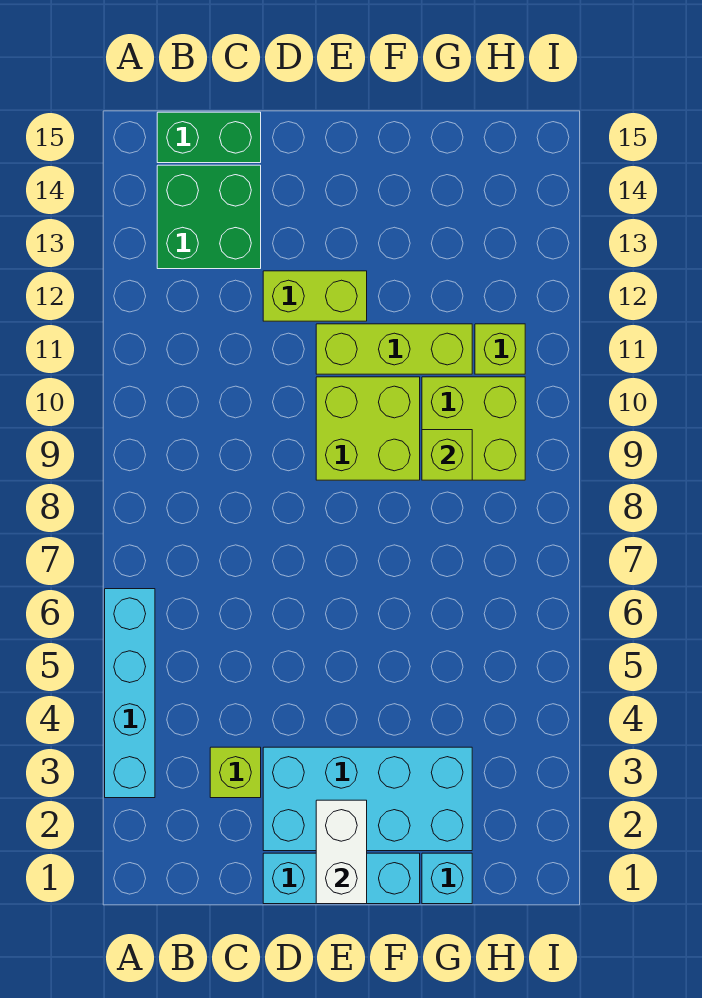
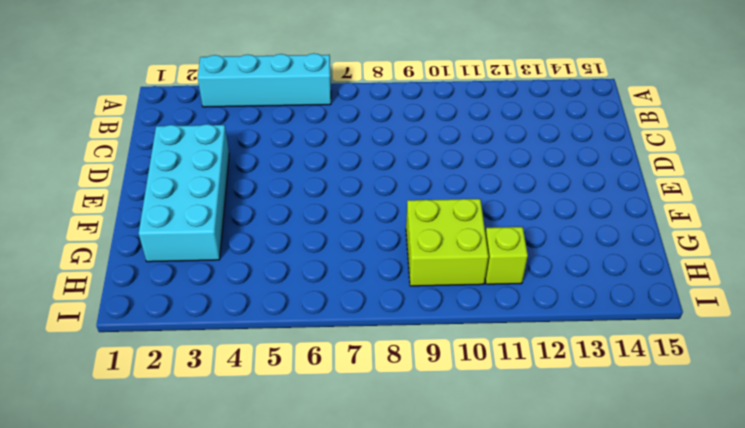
none -> green 2x2 brick [157,165,261,269]
none -> green 1x2 brick [157,112,261,163]
none -> lime 1x1 brick [210,747,261,798]

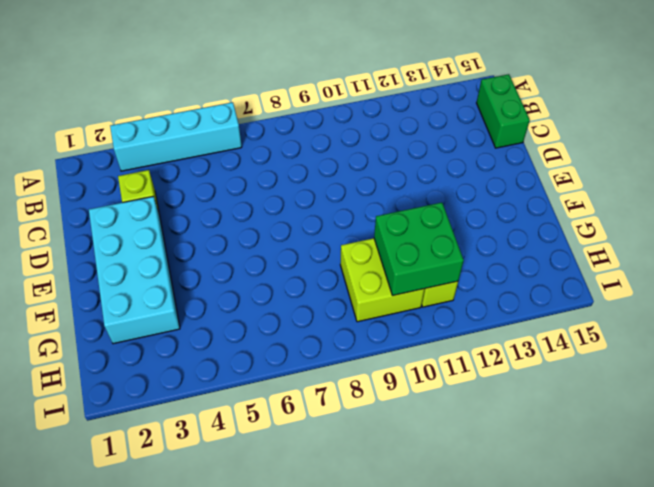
green 2x2 brick [374,203,464,296] -> green 2x2 brick moved to [157,165,261,269]
none -> cyan 1x3 brick [263,853,420,904]
none -> lime 1x2 brick [263,271,367,321]
none -> lime 2x2 brick [316,377,420,480]

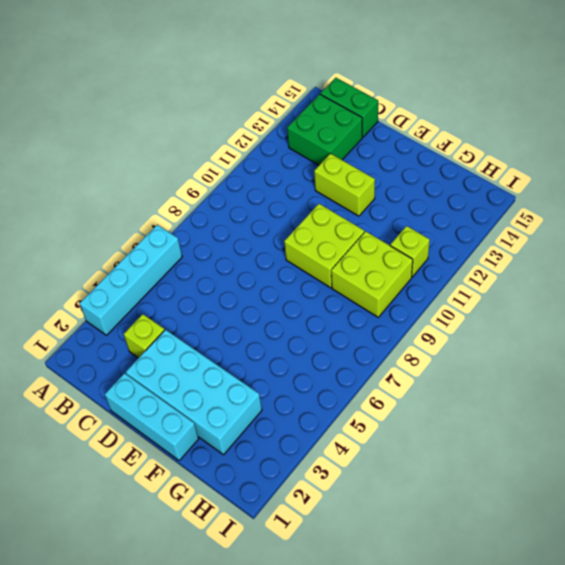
none -> lime 1x3 brick [316,324,472,374]
none -> cyan 1x1 brick [422,853,472,904]
none -> white 1x2 brick [316,800,367,904]

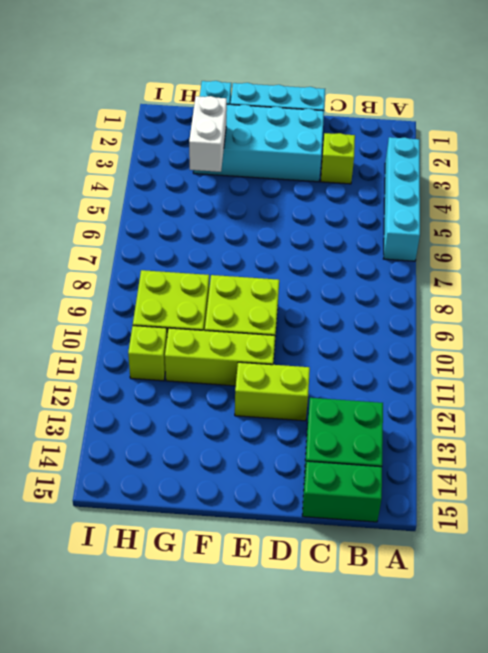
white 1x2 brick [189,96,227,172] -> white 1x2 brick moved to [316,800,367,904]
none -> lime 1x1 brick [422,430,472,480]

